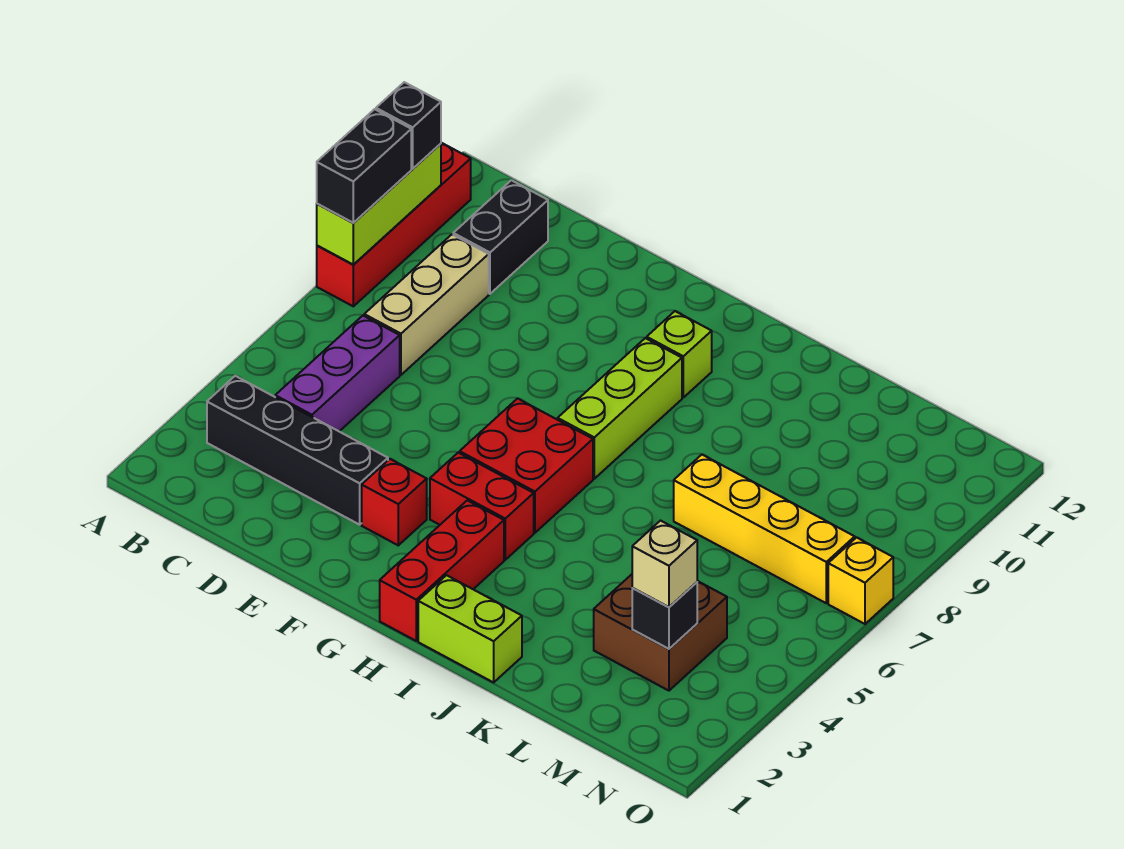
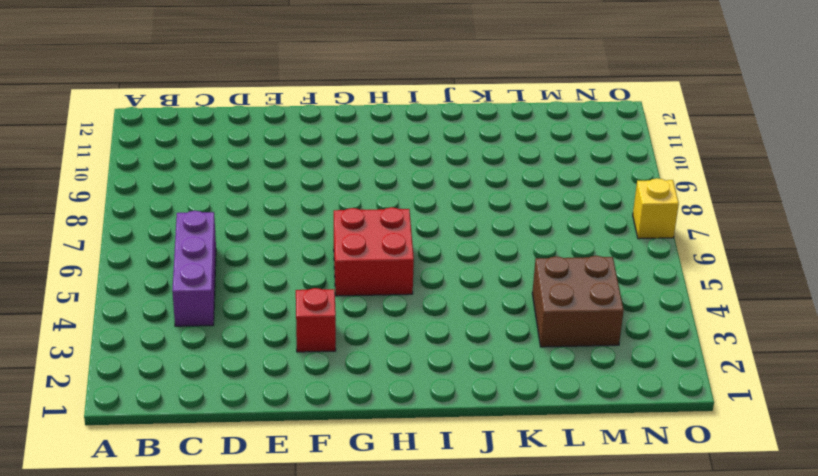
none -> red 1x4 brick [317,143,471,306]
none -> black 1x4 brick [207,376,388,525]
none -> tan 1x3 brick [364,234,489,375]

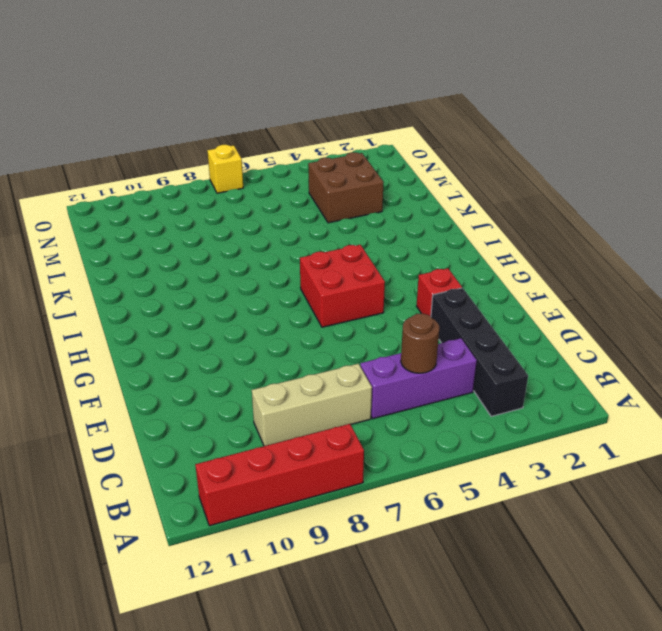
brown 1x1 round brick [401,313,439,373] -> none
none -> black 1x2 brick [453,180,548,294]
none -> red 1x2 brick [430,452,534,560]
none -> red 1x3 brick [380,500,504,641]

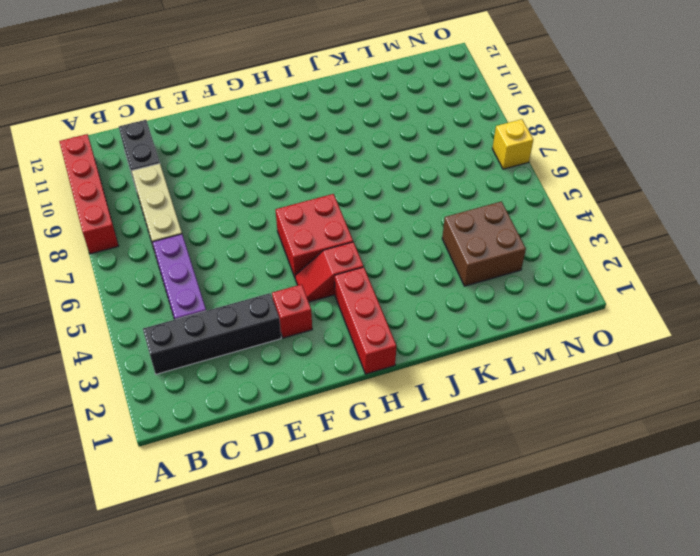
red 1x2 slope [295,242,363,302] -> red 1x2 brick [430,452,534,560]
none -> lime 1x3 brick [557,338,682,479]
none -> lime 1x1 brick [647,311,712,397]
none -> lime 1x2 brick [418,575,522,682]

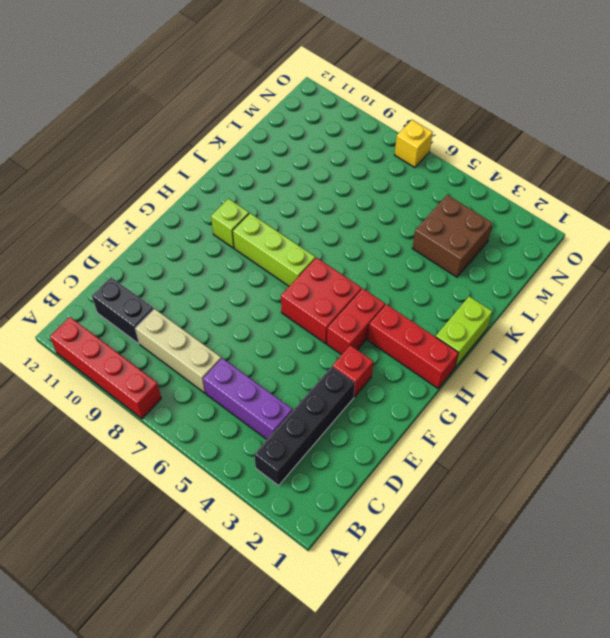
none -> yellow 1x4 brick [674,455,855,603]
none -> lime 1x3 brick [317,144,441,264]
none -> black 1x1 brick [632,582,697,649]

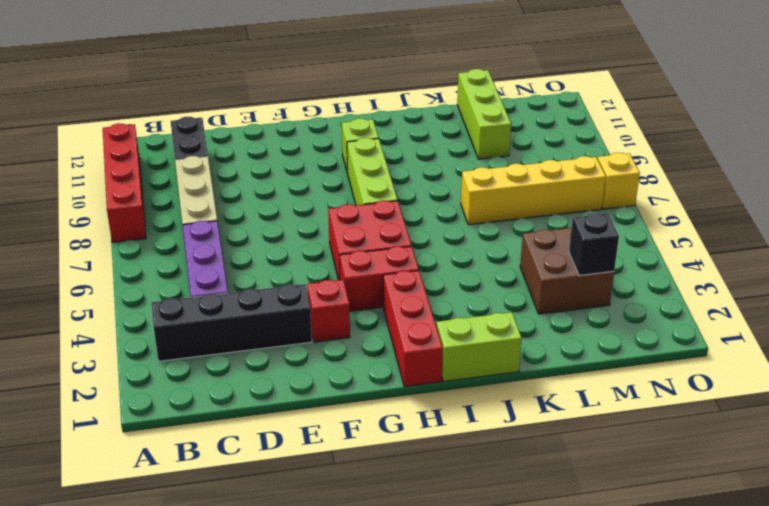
lime 1x3 brick [457,69,511,159] -> lime 1x3 brick moved to [317,144,441,264]
none -> black 1x2 brick [317,109,411,223]
none -> black 1x1 brick [376,82,441,169]
none -> tan 1x1 brick [632,521,697,607]

